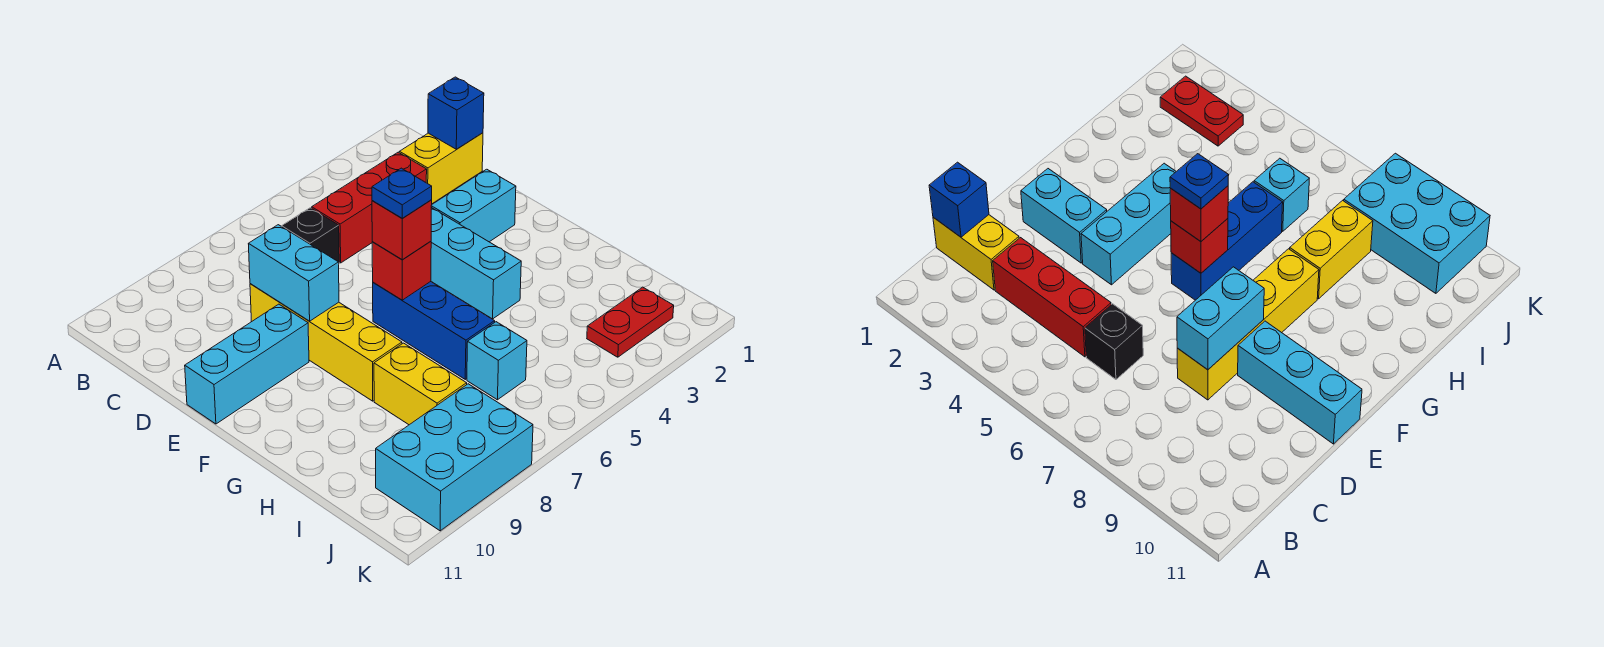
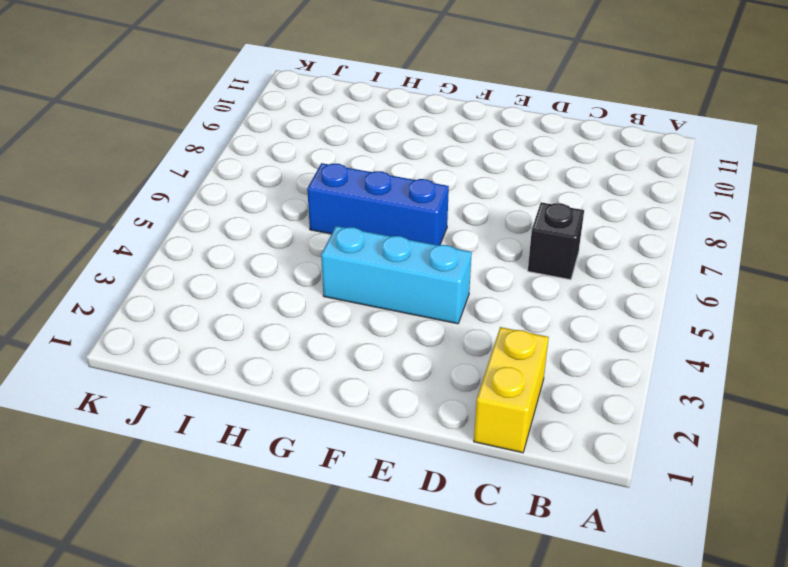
none -> red 1x3 brick [312,152,427,263]
none -> yellow 1x4 brick [250,284,402,401]
none -> cyan 1x2 brick [431,169,516,242]

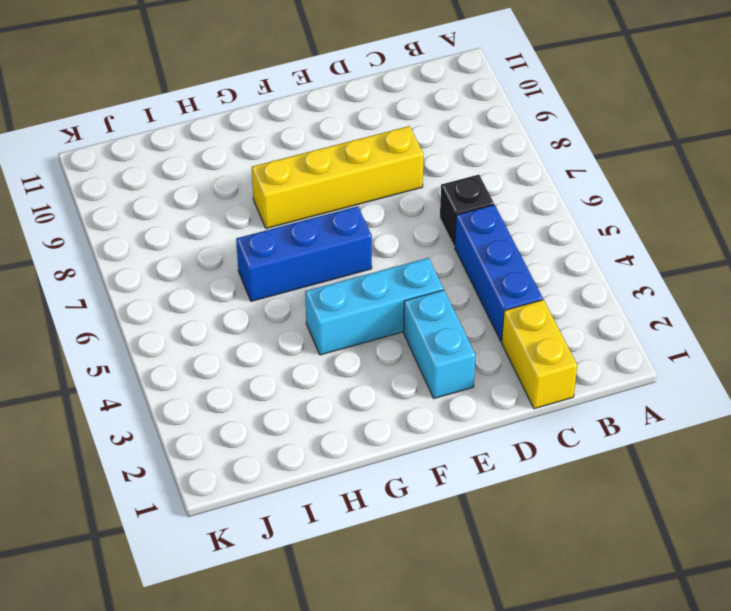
blue 1x3 brick [455,205,543,342] -> red 1x3 brick [312,152,427,263]
none -> cyan 1x3 brick [185,304,309,424]
none -> yellow 1x2 brick [374,343,467,425]
none -> cyan 1x1 brick [467,322,527,400]

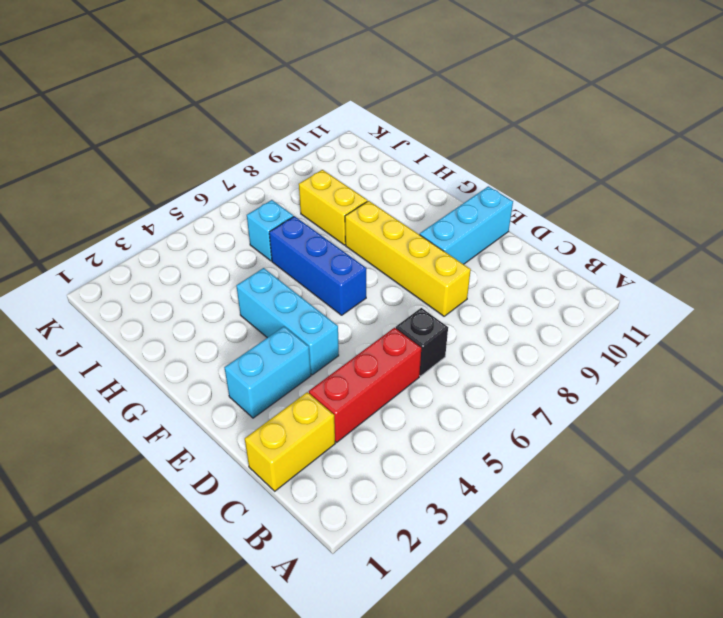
none -> red 1x2 plate [587,287,674,357]
none -> cyan 2x3 brick [376,384,533,531]
none -> blue 1x1 brick [428,77,484,149]

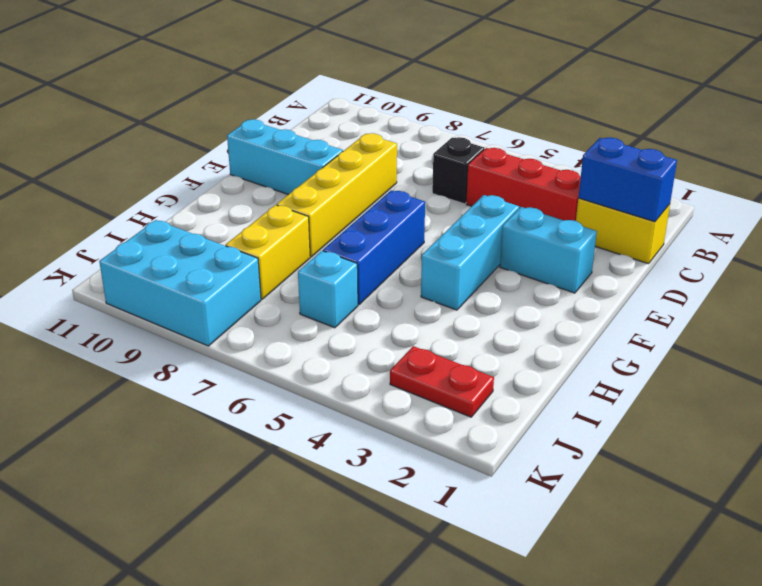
blue 1x2 brick [578,137,677,222] -> blue 1x1 brick [428,77,484,149]
none -> cyan 1x2 brick [249,225,339,321]
none -> red 1x1 brick [372,241,431,300]
none -> red 1x1 brick [372,200,432,260]

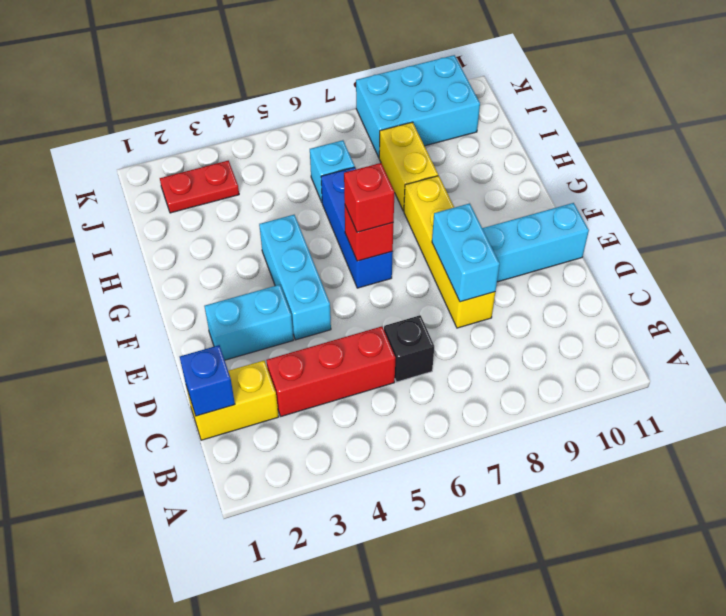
none -> blue 1x1 plate [372,168,432,218]

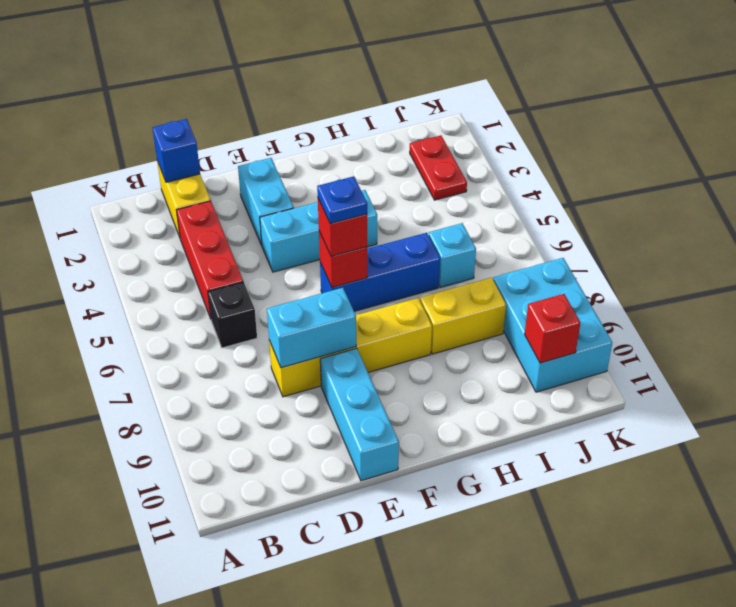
red 1x1 brick [525,294,581,363] -> none

